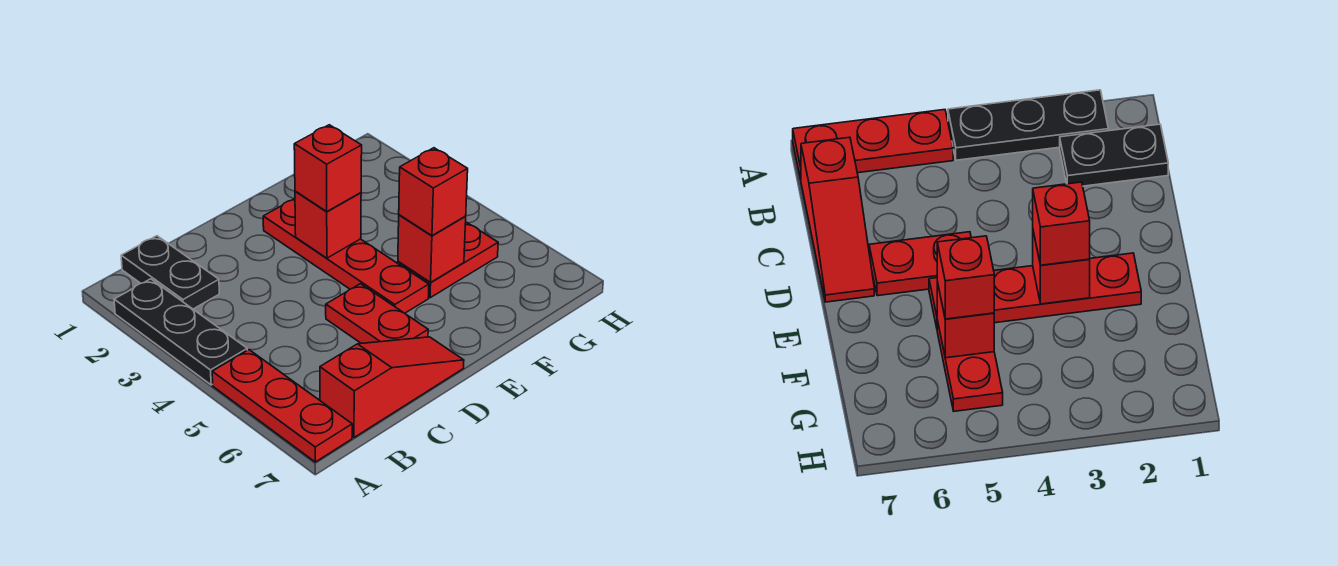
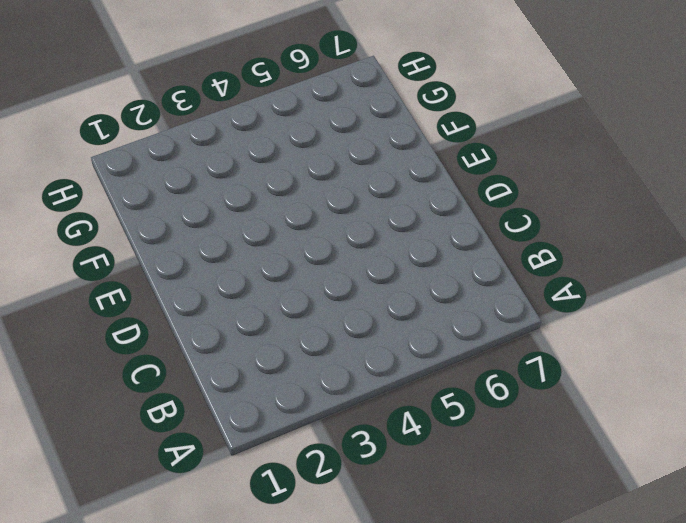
none -> black 1x3 plate [114,279,247,385]
none -> red 1x3 plate [212,350,352,462]

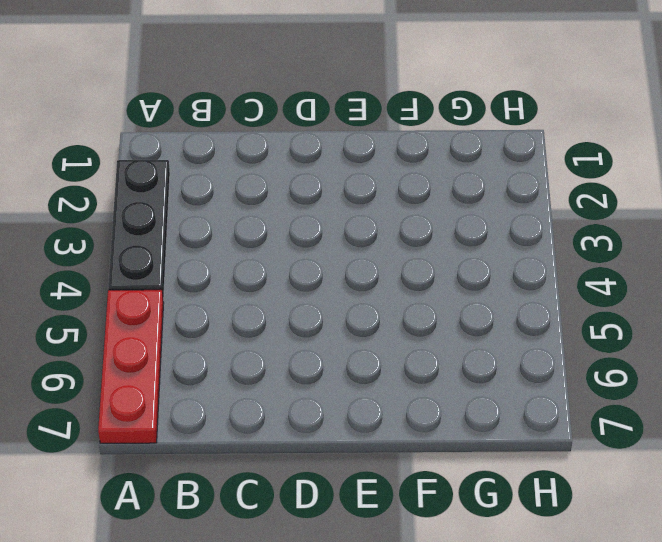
none -> black 1x2 plate [121,236,219,309]
none -> red 1x3 slope [320,337,464,437]

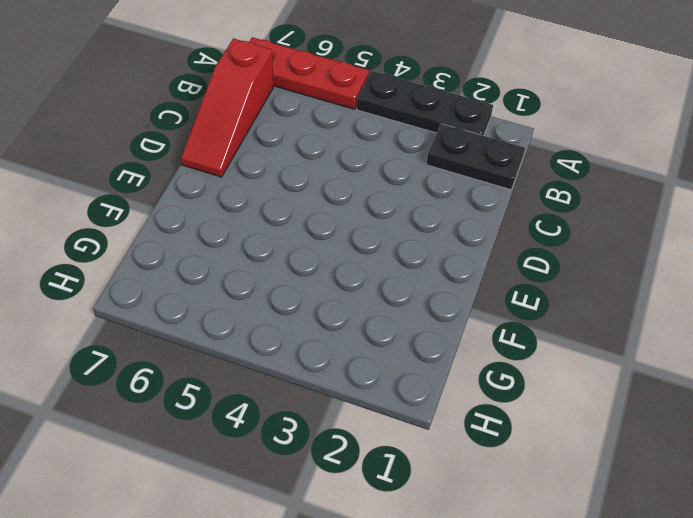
none -> red 1x2 plate [326,284,428,343]
none -> red 1x4 plate [263,199,429,313]

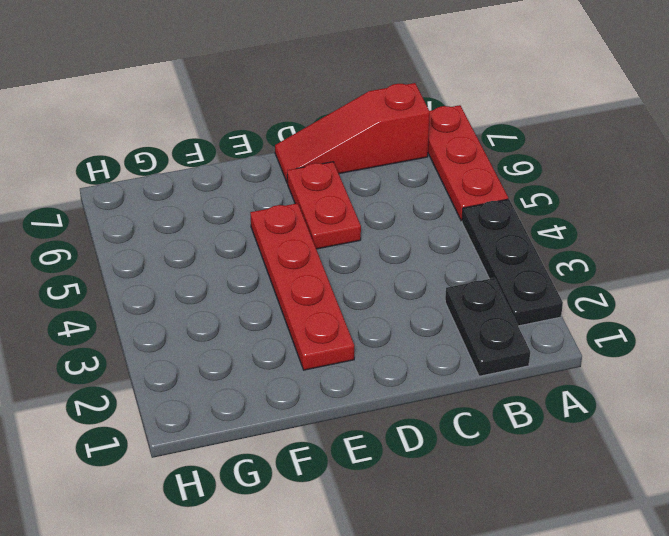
none -> red 1x2 plate [398,222,498,298]
none -> red 1x1 brick [295,191,361,258]

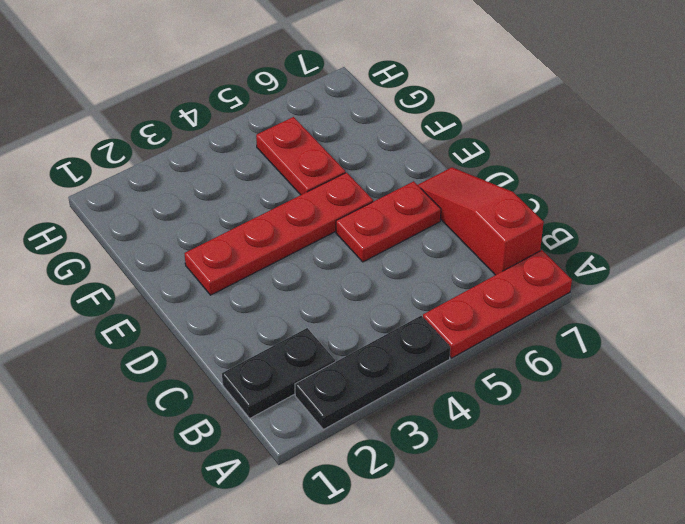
none -> red 1x1 brick [295,191,361,258]
none -> red 1x1 brick [398,215,466,282]

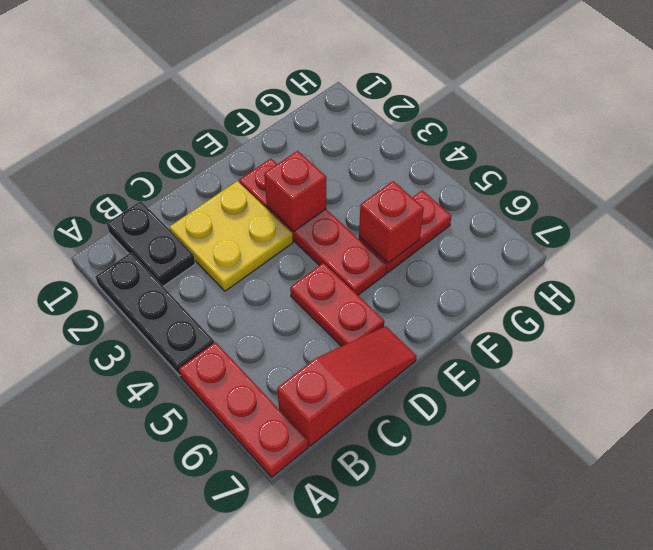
yellow 2x2 plate [169,181,293,291] -> none
none -> red 1x1 brick [294,125,362,211]
none -> red 1x1 brick [399,148,468,236]

